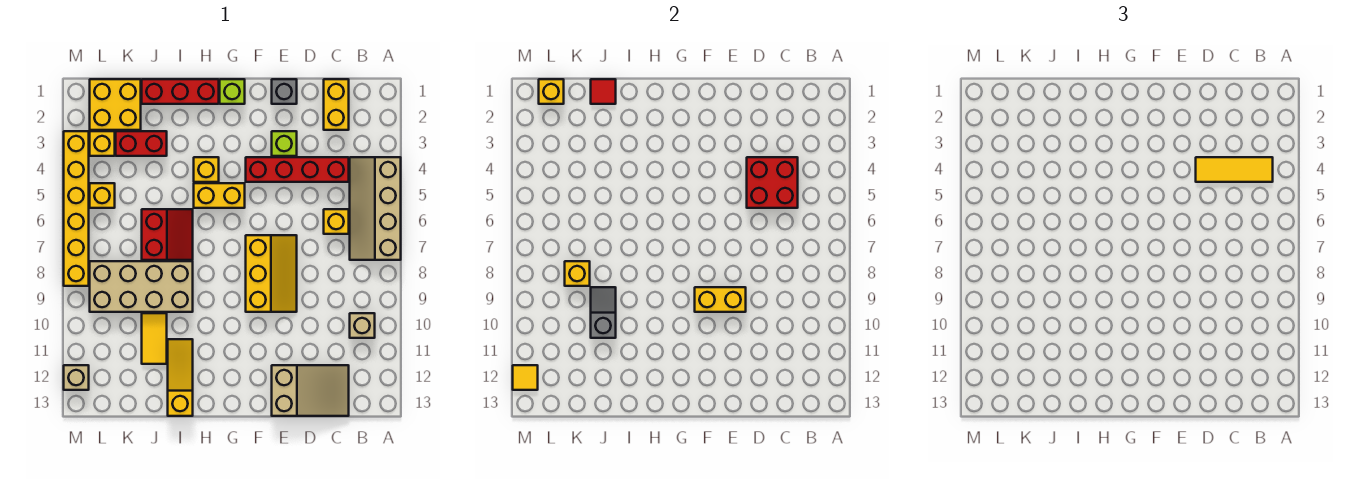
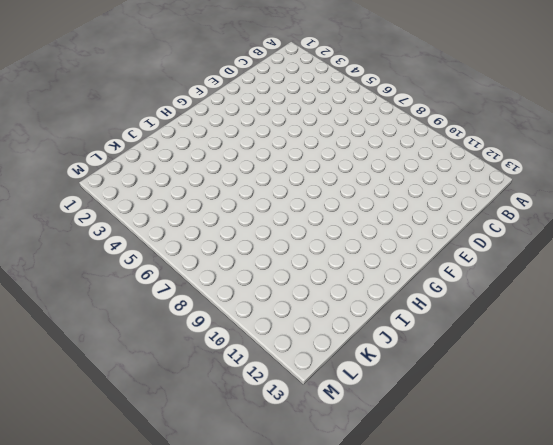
none -> tan 2x4 slope [350,157,401,260]
none -> tan 1x1 brick [350,313,375,338]
none -> yellow 1x2 brick [324,79,349,130]
none -> red 1x4 brick [246,157,349,182]

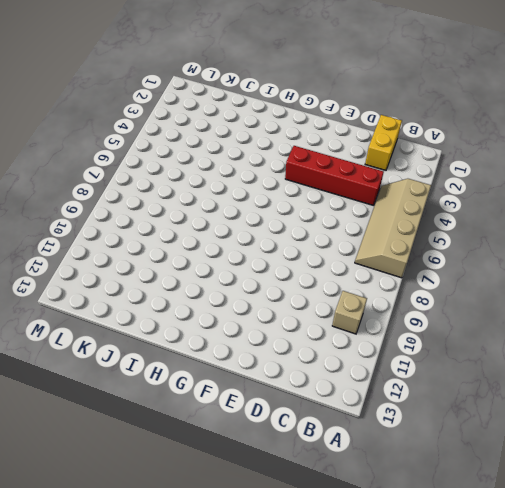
none -> yellow 1x1 brick [324,209,349,234]
none -> tan 2x3 slope [272,365,349,416]
none -> grey 1x1 brick [272,79,297,104]
none -> lime 1x1 brick [272,131,297,156]

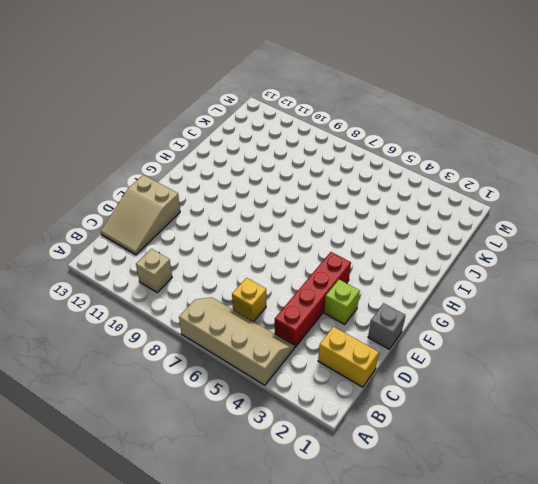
none -> yellow 2x3 slope [246,235,297,312]
none -> lime 1x1 brick [220,79,245,104]
none -> yellow 1x2 brick [194,183,245,208]
none -> red 1x3 brick [142,79,219,104]

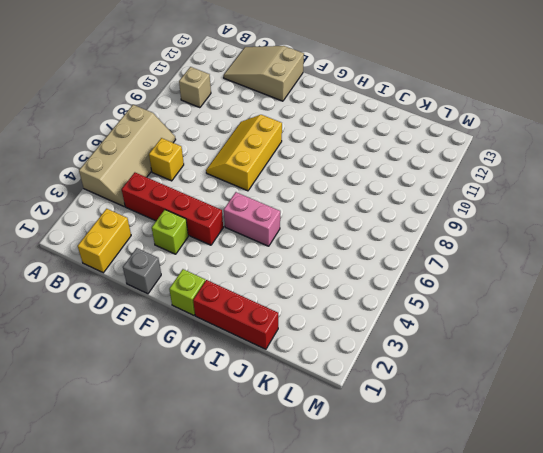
pink 1x2 brick [224,192,280,246] -> yellow 1x2 brick [194,183,245,208]
none -> yellow 1x1 brick [194,157,219,182]
none -> red 2x2 slope [142,209,193,260]
none -> tan 2x4 brick [90,261,193,312]
none -> yellow 1x3 slope [168,339,193,416]

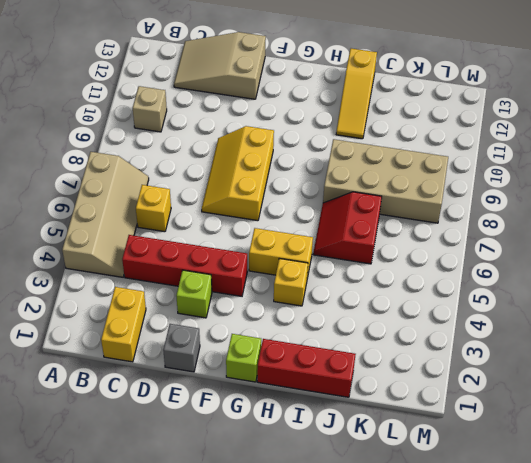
none -> red 1x2 brick [116,131,167,156]
none -> yellow 1x2 tile [142,313,167,364]
none -> yellow 2x2 brick [90,79,141,130]
none -> yellow 1x1 brick [90,131,115,156]

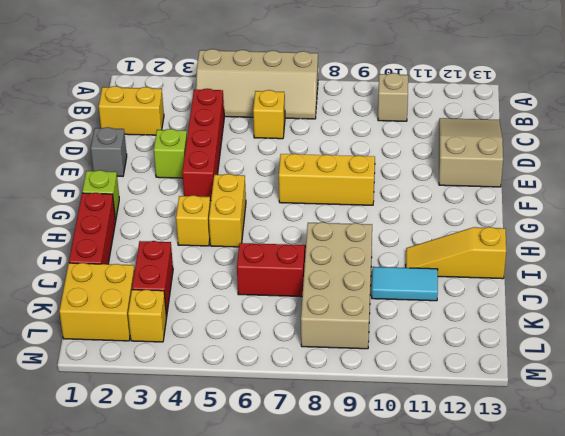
cyan 1x2 tile [372,267,438,301] -> yellow 1x2 tile [142,313,167,364]
none -> yellow 1x1 brick [90,183,115,208]
none -> yellow 1x6 brick [64,131,89,286]
none -> tan 1x1 brick [64,365,89,390]
none -> red 2x2 brick [747,157,798,208]

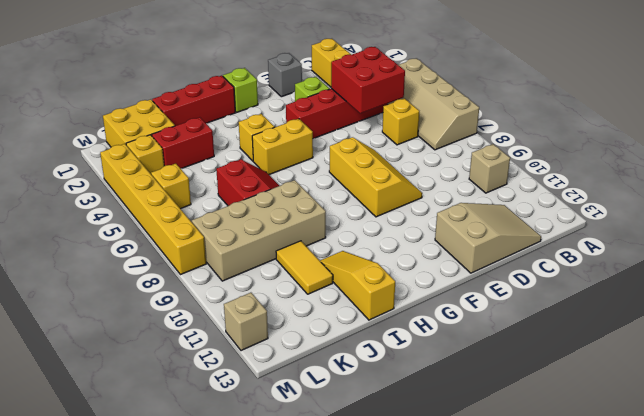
none -> yellow 1x2 brick [695,287,746,312]
none -> red 1x1 tile [591,79,616,104]
none -> grey 1x2 slope [591,287,616,338]
none -> yellow 1x1 brick [565,261,590,286]

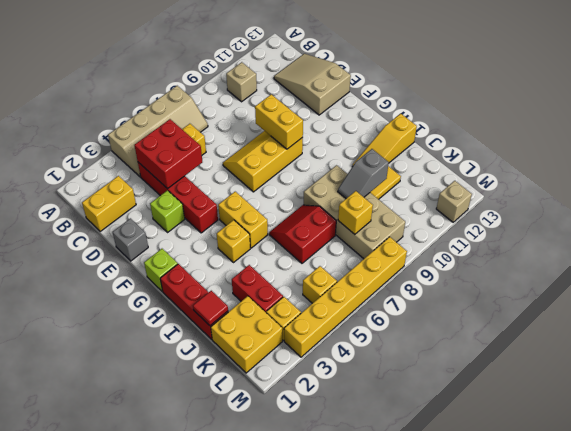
none -> yellow 1x1 brick [539,79,564,104]
none -> yellow 1x1 tile [513,365,538,390]
none -> yellow 1x3 tile [1196,157,1273,182]

